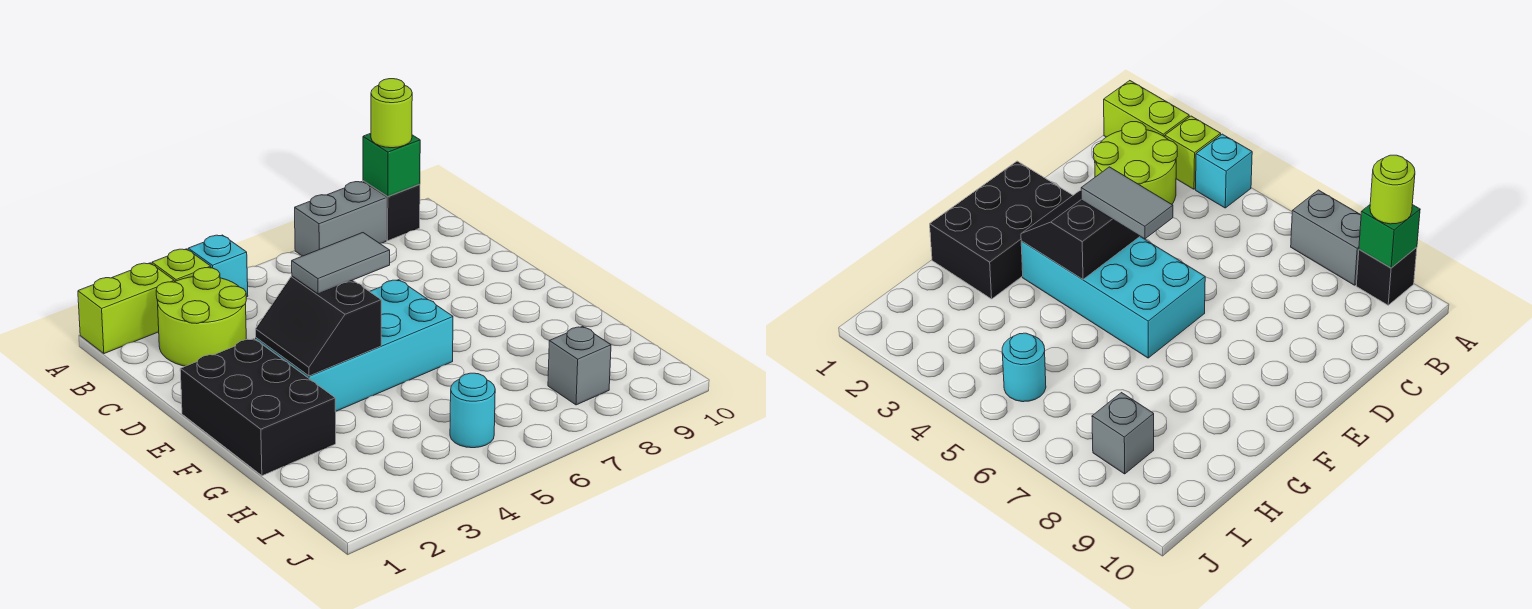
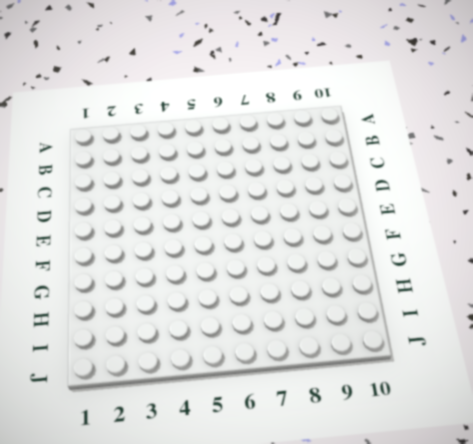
none -> lime 1x2 brick [78,263,174,354]
none -> lime 1x1 brick [152,249,211,282]
none -> cyan 1x1 brick [188,235,248,297]

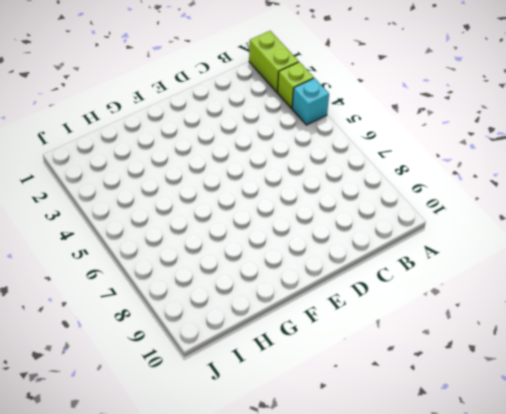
none -> grey 1x2 brick [295,182,386,256]
none -> black 1x1 brick [363,181,420,241]
none -> lime 2x2 round brick [156,268,246,366]

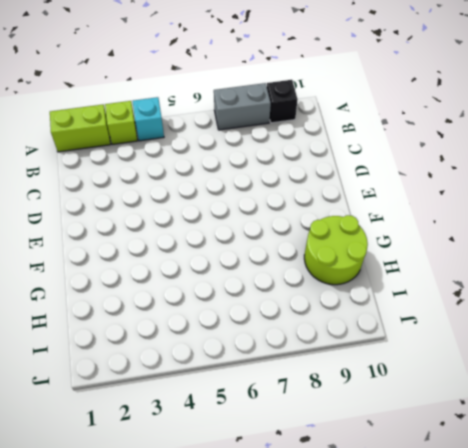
lime 2x2 round brick [304,215,368,285] -> lime 2x2 round brick moved to [156,268,246,366]
none -> black 2x3 brick [180,339,336,476]
none -> cyan 2x4 brick [256,280,453,411]
none -> cyan 1x1 round brick [450,373,495,448]

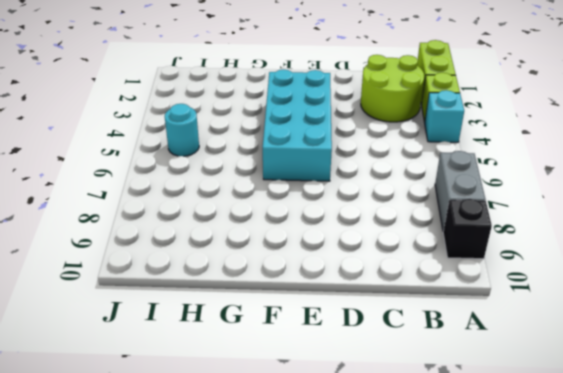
none -> black 2x3 brick [180,339,336,476]
none -> grey 1x1 brick [548,326,611,405]
none -> green 1x1 brick [363,133,420,196]

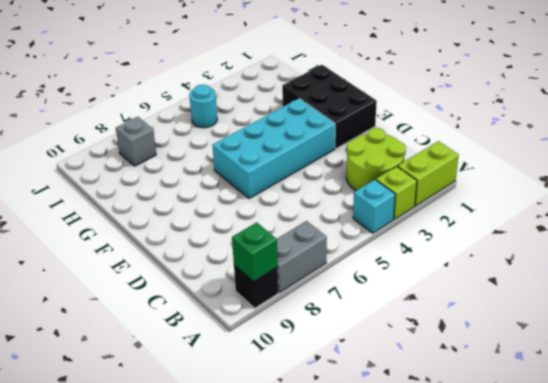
none -> black 2x2 slope [256,276,381,376]
none -> lime 1x1 round brick [371,79,412,148]
none -> grey 1x2 tile [292,233,390,294]

